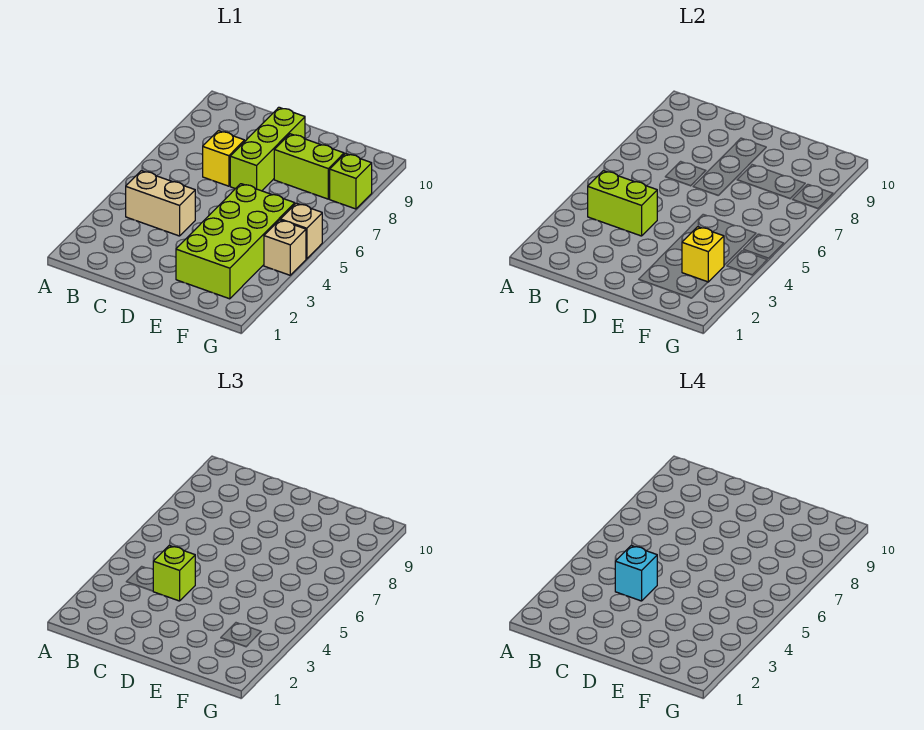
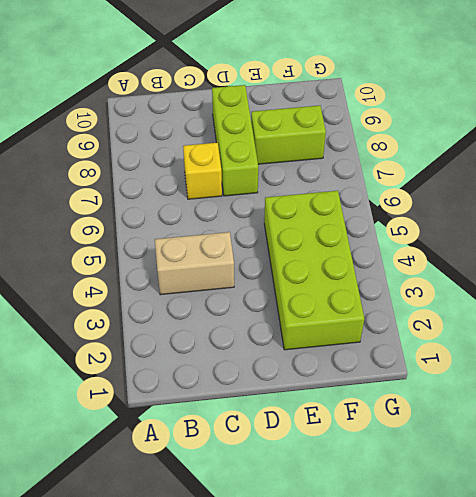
none -> tan 1x1 brick [264,220,306,275]
none -> tan 1x1 brick [280,203,322,259]
none -> lime 1x1 brick [330,154,372,209]

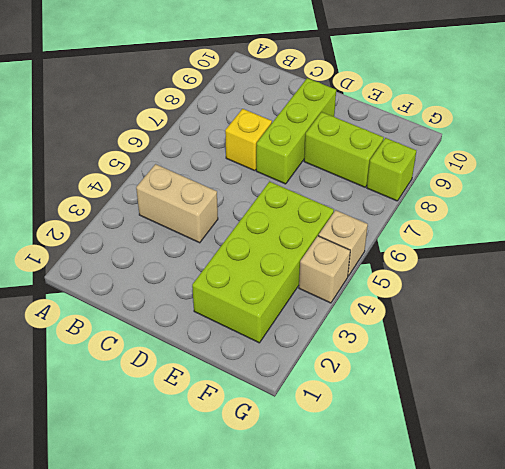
none -> lime 1x2 brick [588,171,657,236]
none -> yellow 1x1 brick [682,227,724,282]
none -> lime 1x1 brick [153,546,195,601]

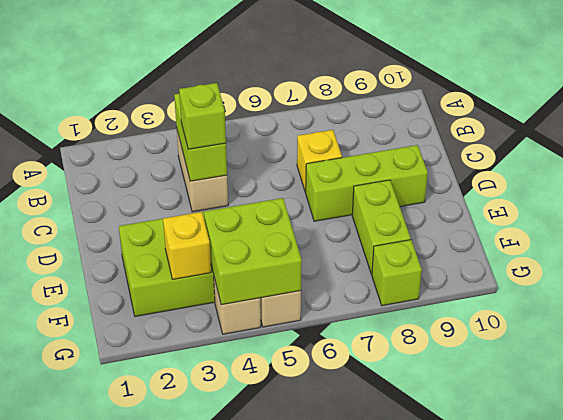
lime 2x2 brick [204,198,302,305] -> none
none -> cyan 1x1 brick [615,546,657,601]

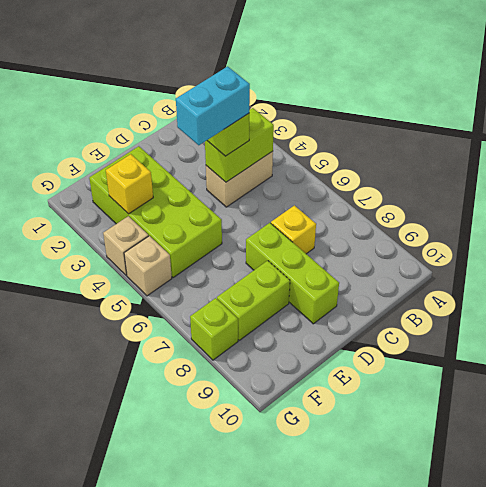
cyan 1x2 brick [176,66,250,145] -> cyan 1x1 brick [615,546,657,601]

